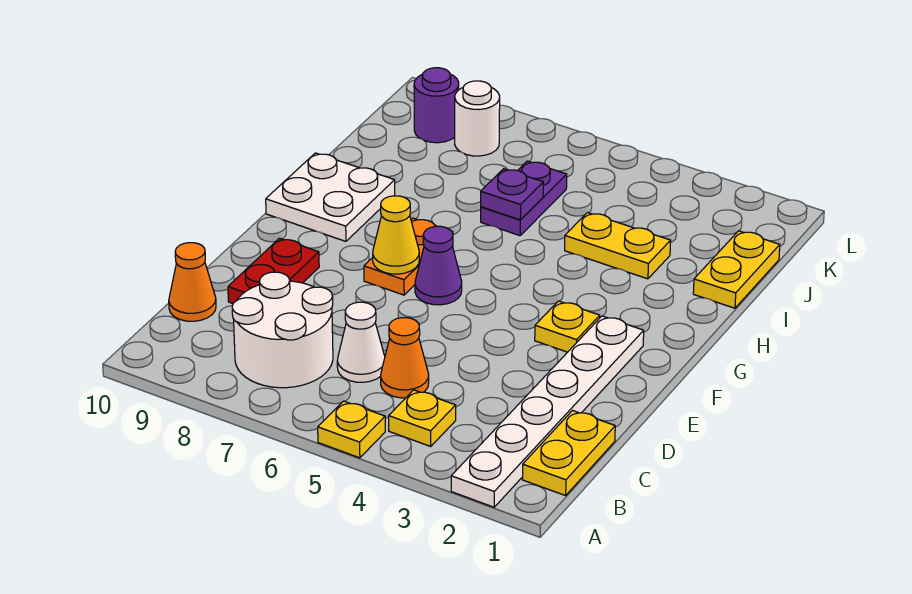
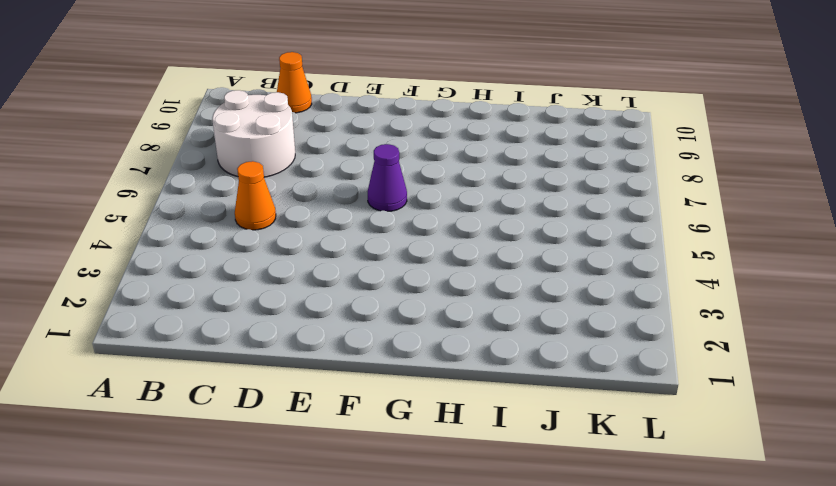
none -> white 1x6 plate [451,316,644,507]
none -> yellow 1x1 plate [318,401,385,458]
none -> yellow 1x2 plate [522,411,615,496]

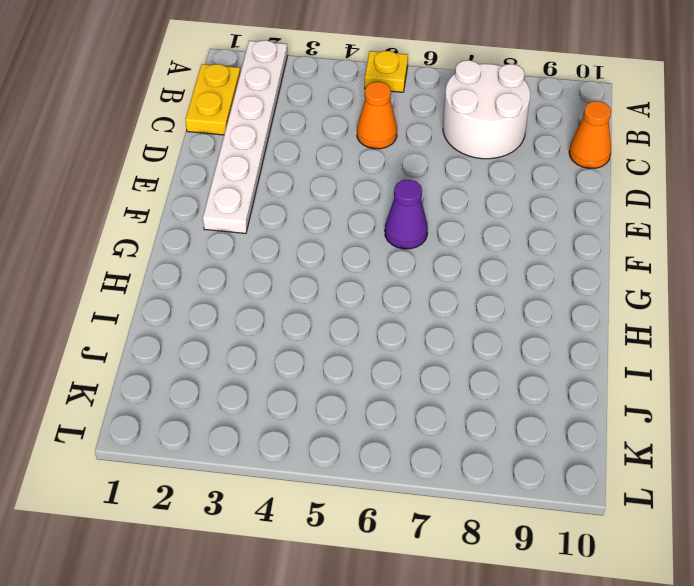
none -> yellow 1x1 plate [389,390,456,446]
none -> white 1x1 cone [337,302,385,382]
none -> red 1x2 plate [228,238,319,303]

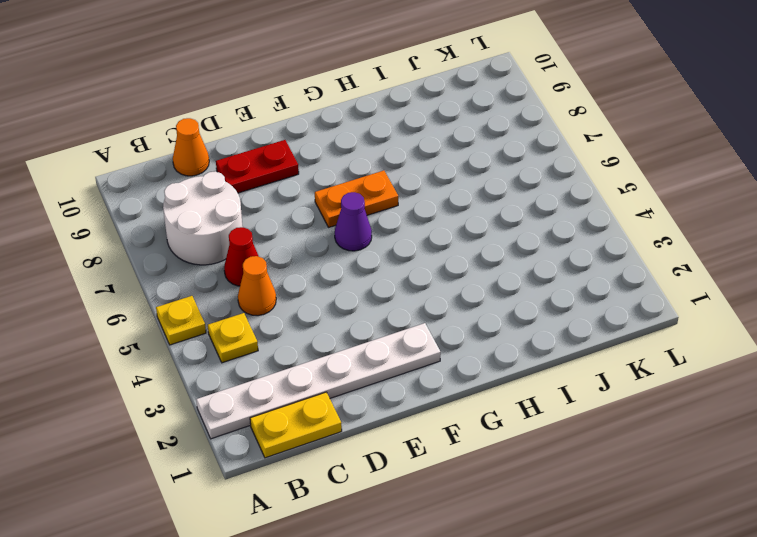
red 1x1 cone [224,227,259,286] -> white 1x1 cone [337,302,385,382]
none -> yellow 1x1 plate [535,301,600,352]
none -> white 2x2 plate [266,153,395,241]
none -> yellow 1x2 plate [693,231,780,308]

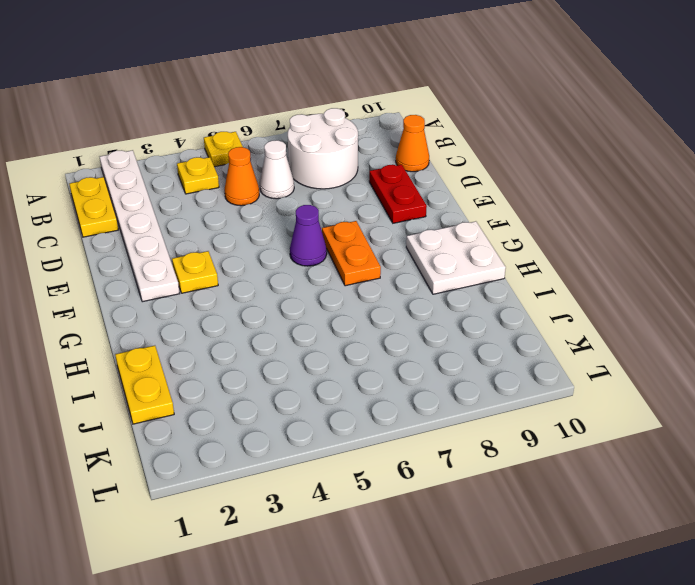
none -> yellow 1x2 plate [565,213,671,279]
none -> purple 1x2 plate [481,161,567,236]
none -> white 1x1 round brick [455,81,500,156]

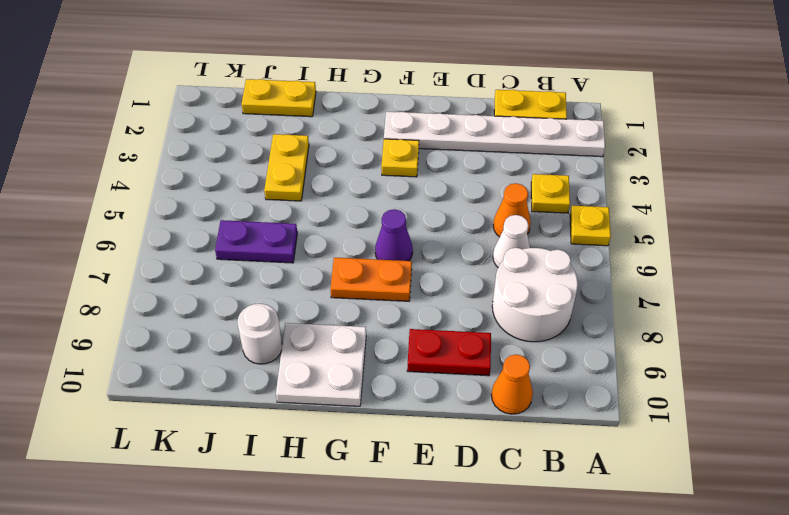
white 1x1 round brick [238,304,282,364] -> white 1x1 round brick moved to [455,81,500,156]
none -> purple 1x1 round brick [414,68,459,143]
none -> yellow 1x1 cone [373,196,419,274]
none -> purple 1x1 plate [481,169,543,220]

